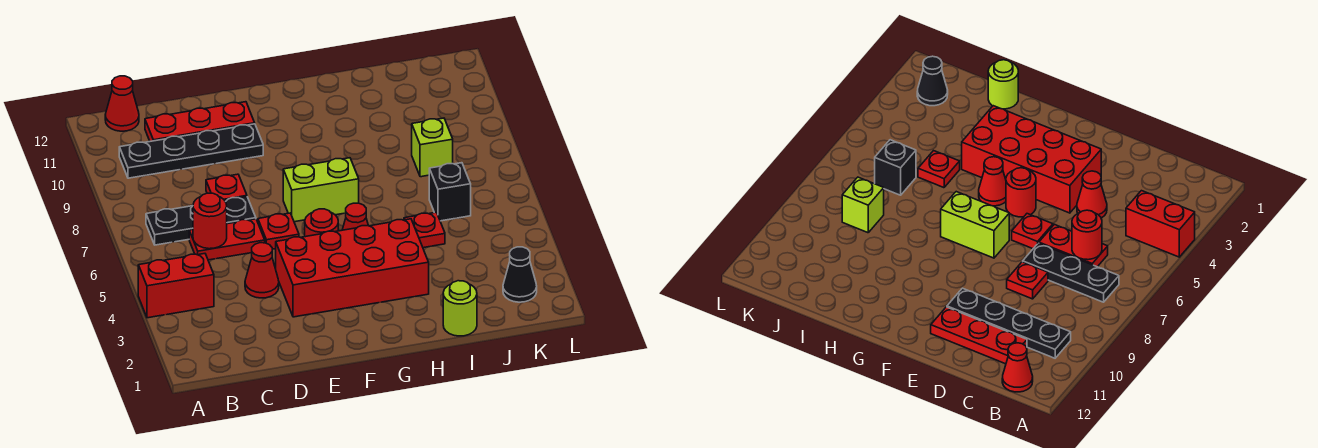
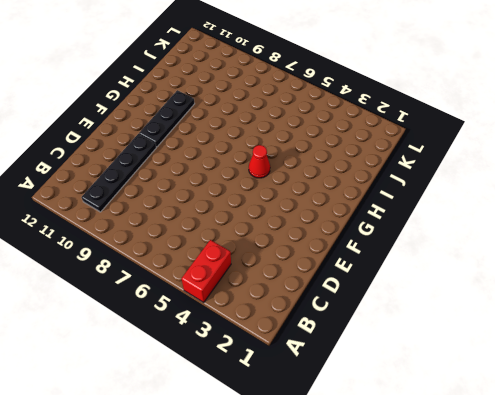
black 1x3 plate [139,90,195,147] -> black 1x3 plate moved to [146,197,256,245]
none -> red 1x1 cone [105,76,139,131]
none -> red 1x2 plate [189,219,265,260]
none -> red 1x3 plate [145,102,255,141]

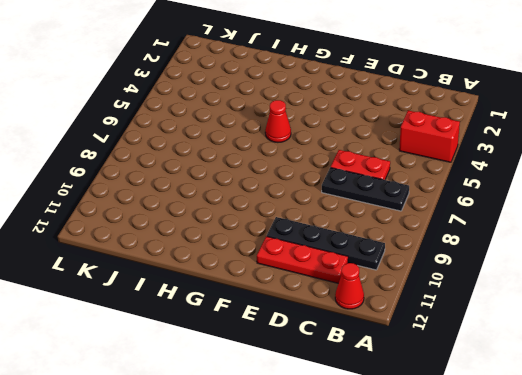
none -> red 1x1 cone [245,243,279,298]
none -> red 1x1 plate [206,174,247,200]
none -> red 2x4 brick [276,219,429,317]

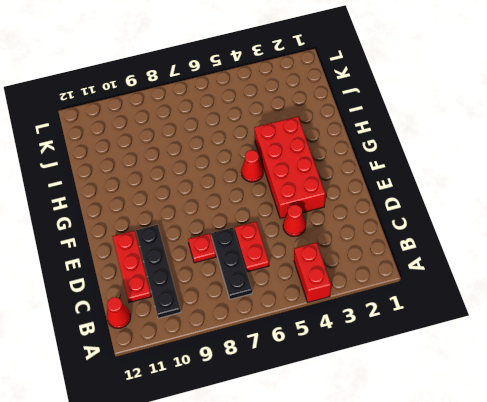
none -> red 1x1 plate [258,213,299,249]
none -> red 1x1 round brick [305,209,338,237]
none -> lime 1x2 brick [283,158,359,222]

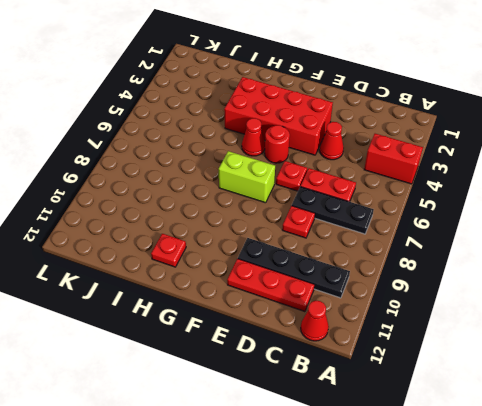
red 1x1 plate [151,234,186,267] -> red 1x1 plate moved to [404,212,445,248]
none -> lime 1x1 round brick [443,281,477,336]
none -> black 1x1 brick [429,163,471,221]
none -> lime 1x1 brick [412,118,453,177]

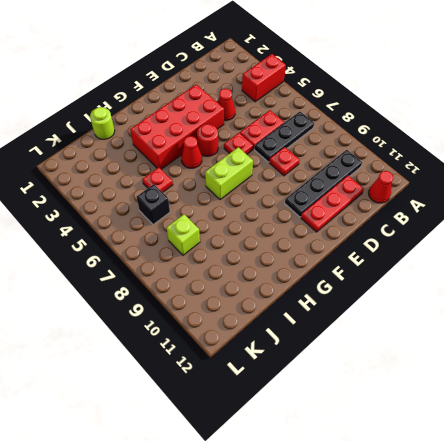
none -> black 1x1 cone [503,247,537,302]
none -> red 1x1 round brick [193,193,227,249]

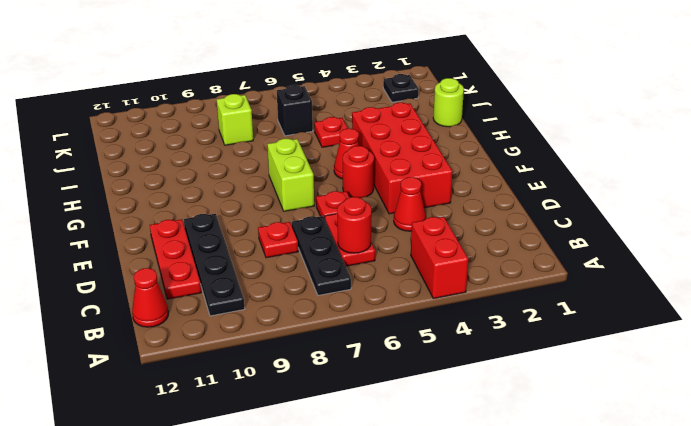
black 1x1 plate [383,74,418,102] -> black 1x1 cone [503,247,537,302]

